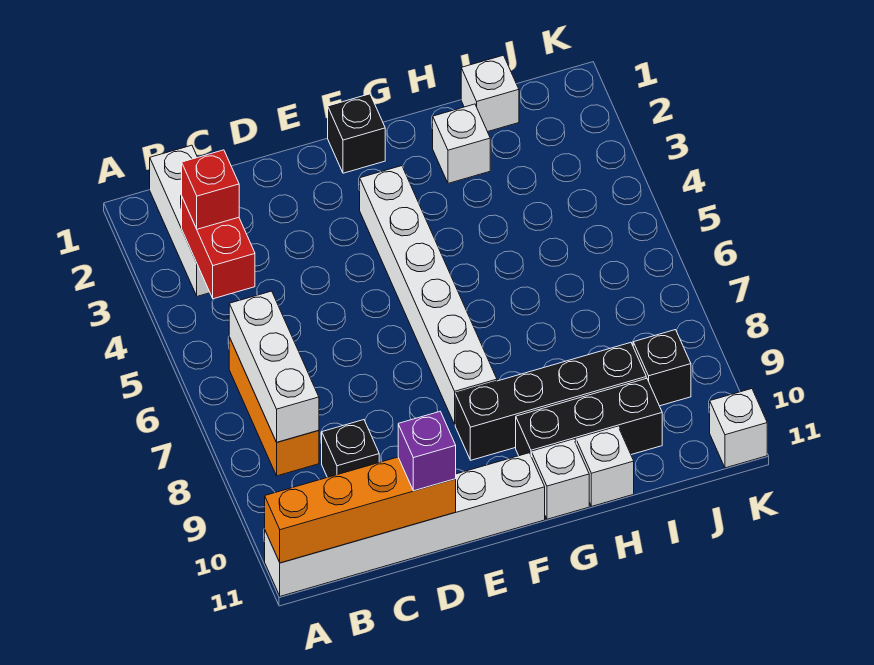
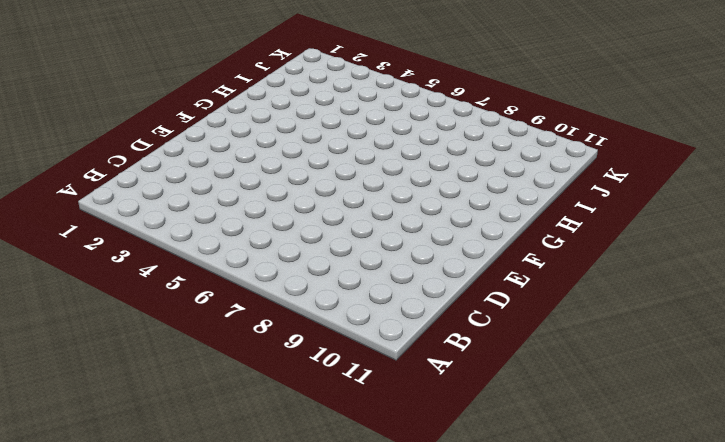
none -> white 1x6 brick [265,453,545,596]
none -> white 1x3 brick [150,145,210,296]
none -> orange 1x3 brick [229,337,319,476]

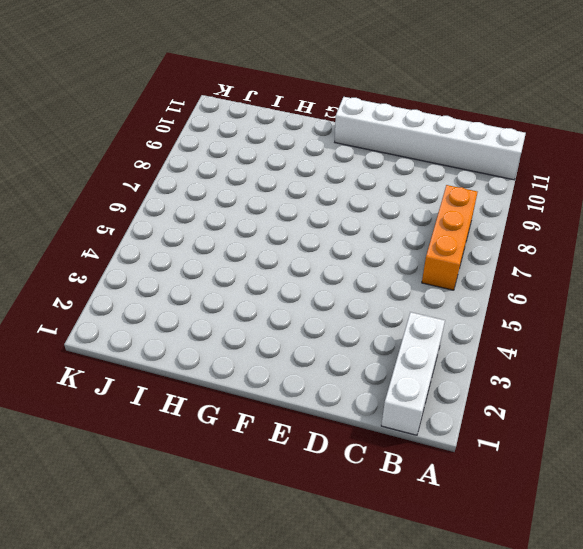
none -> black 1x1 brick [322,420,379,477]
none -> black 1x1 brick [328,94,385,173]
none -> white 1x6 brick [360,166,497,424]

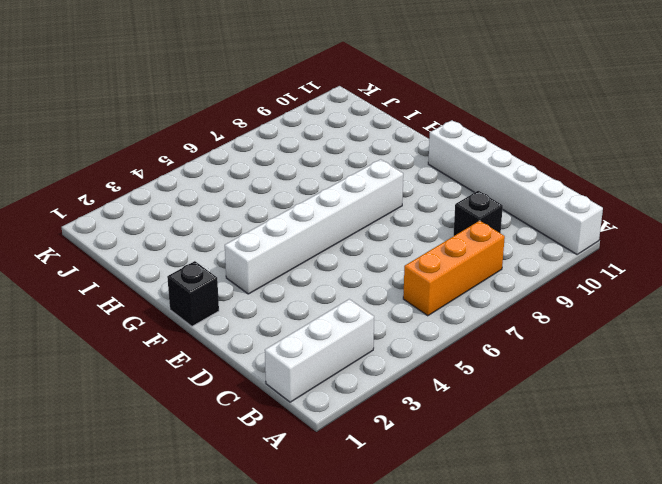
none -> black 1x4 brick [455,343,646,460]
none -> black 1x3 brick [516,378,662,457]
none -> white 1x1 brick [532,440,589,519]

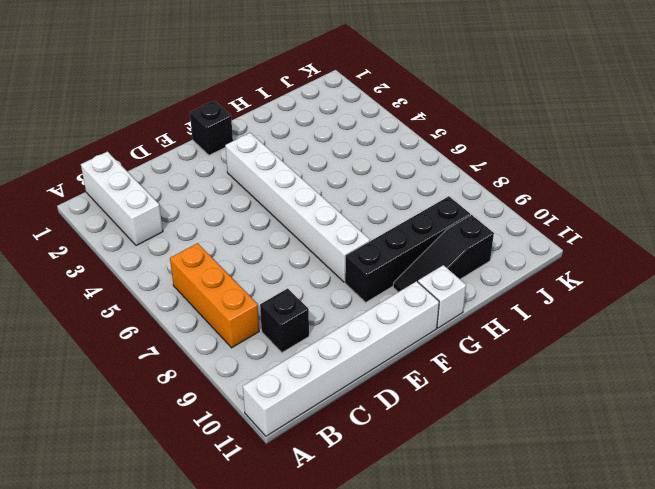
black 1x3 slope [393,215,494,292] -> black 1x3 brick [516,378,662,457]
none -> white 1x1 brick [433,104,490,183]
none -> white 1x1 brick [576,427,634,506]
none -> white 1x1 brick [461,55,519,132]

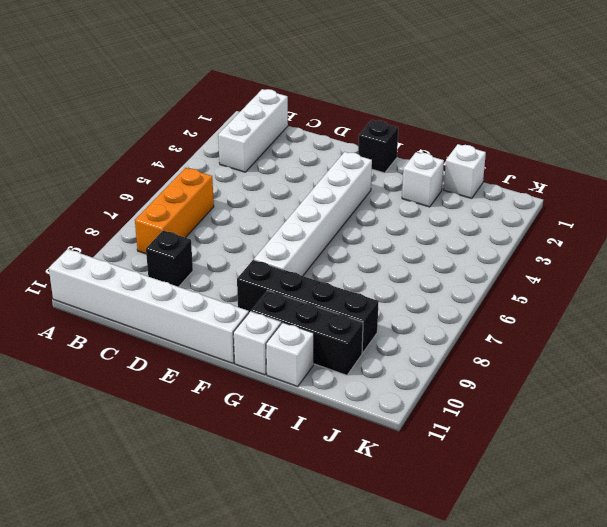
none -> black 1x1 brick [633,330,691,406]
none -> white 1x1 brick [710,389,767,468]
none -> orange 1x4 brick [265,457,456,563]

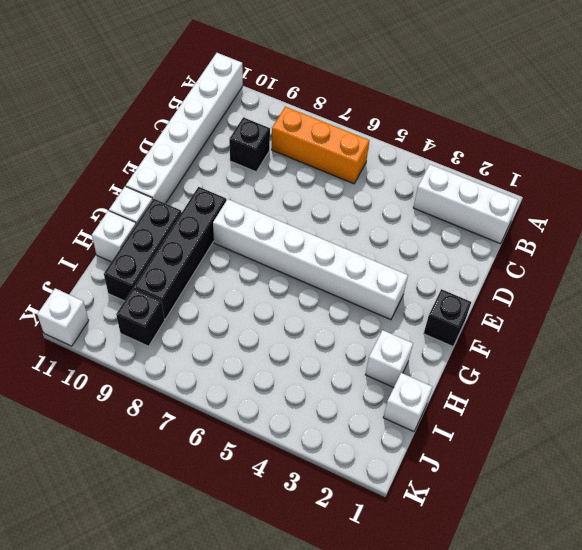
none -> orange 1x4 brick [265,457,456,563]
none -> red 1x2 brick [182,198,255,299]
none -> white 1x3 brick [229,291,319,442]

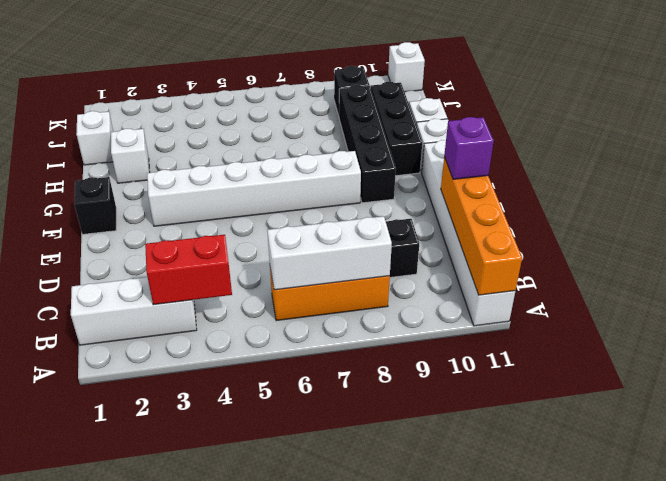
none -> red 1x1 brick [182,150,239,229]

